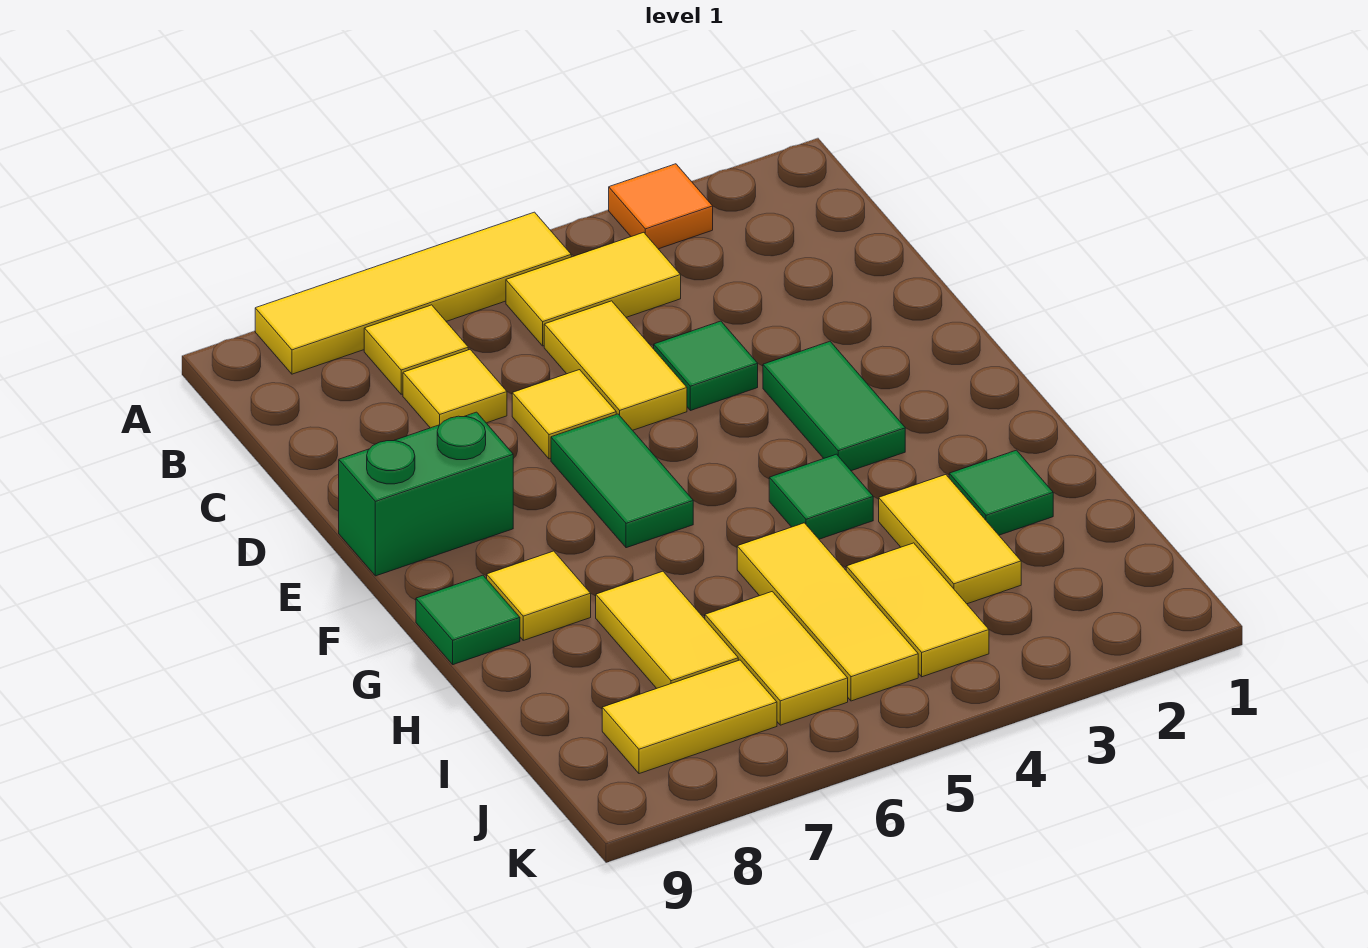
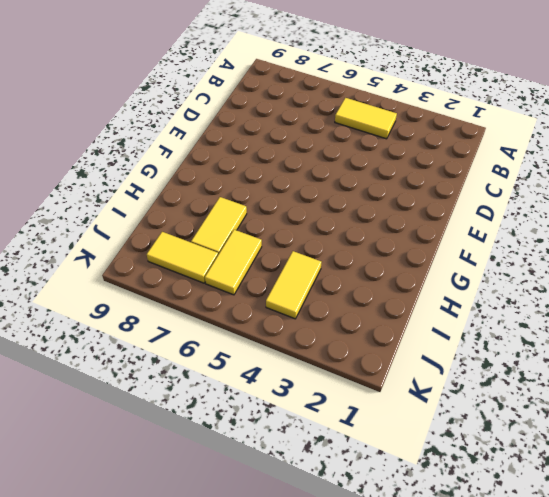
none -> orange 1x1 tile [609,164,713,249]
none -> yellow 1x4 tile [255,212,571,374]
none -> yellow 1x1 tile [364,305,468,394]

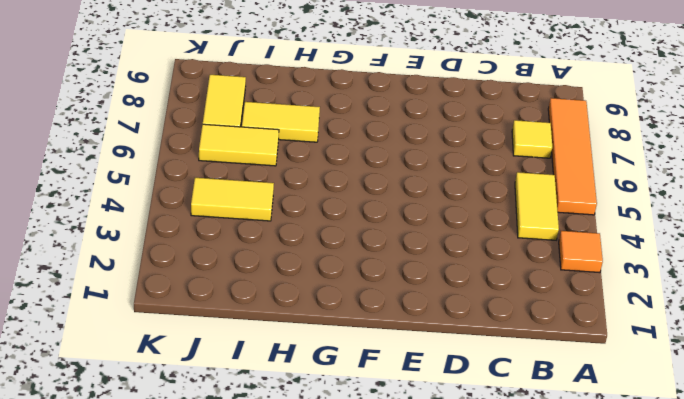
orange 1x4 tile [548,98,597,215] -> yellow 1x4 tile [255,212,571,374]
none -> yellow 1x2 tile [544,301,687,430]
none -> yellow 1x1 tile [403,350,507,428]
none -> green 1x1 tile [654,321,758,411]

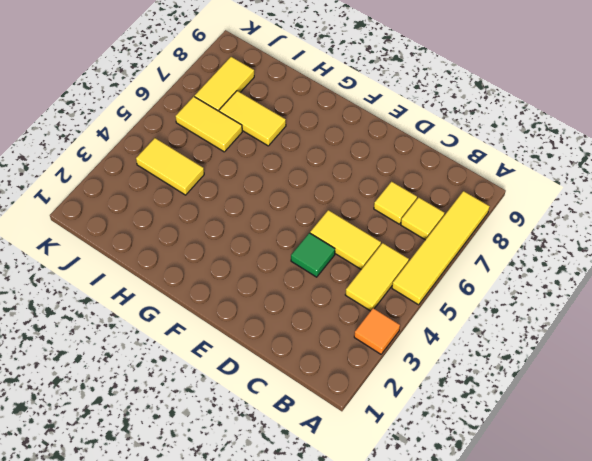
none -> yellow 1x1 tile [512,370,616,459]
none -> green 1x2 tile [763,341,905,471]
none -> green 1x2 tile [551,414,693,548]

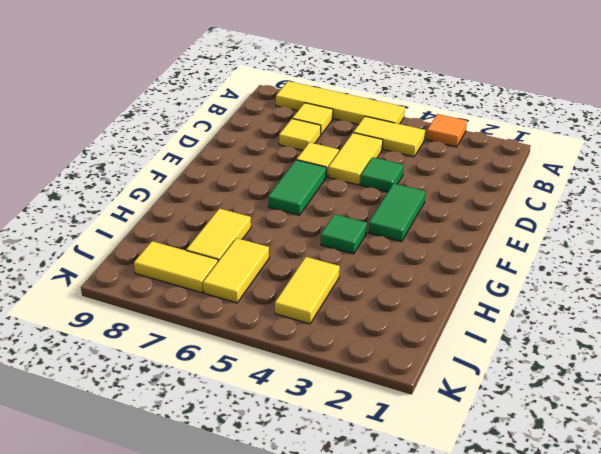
none -> green 1x2 brick [339,412,513,576]
none -> yellow 1x1 tile [487,551,591,640]
none -> green 1x1 tile [416,575,520,665]

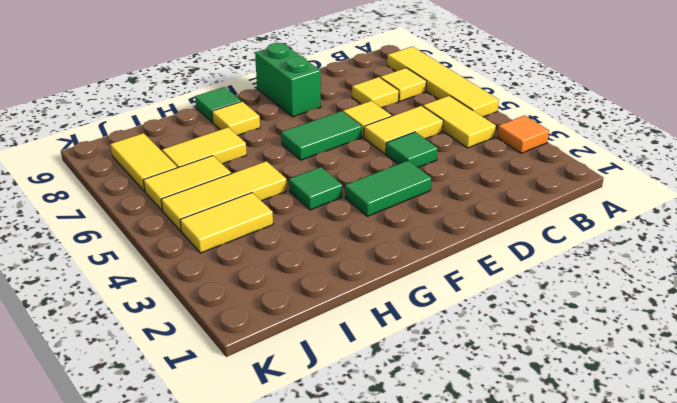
none -> green 1x1 tile [949,450,1053,535]
none -> yellow 1x2 tile [879,475,1021,604]

